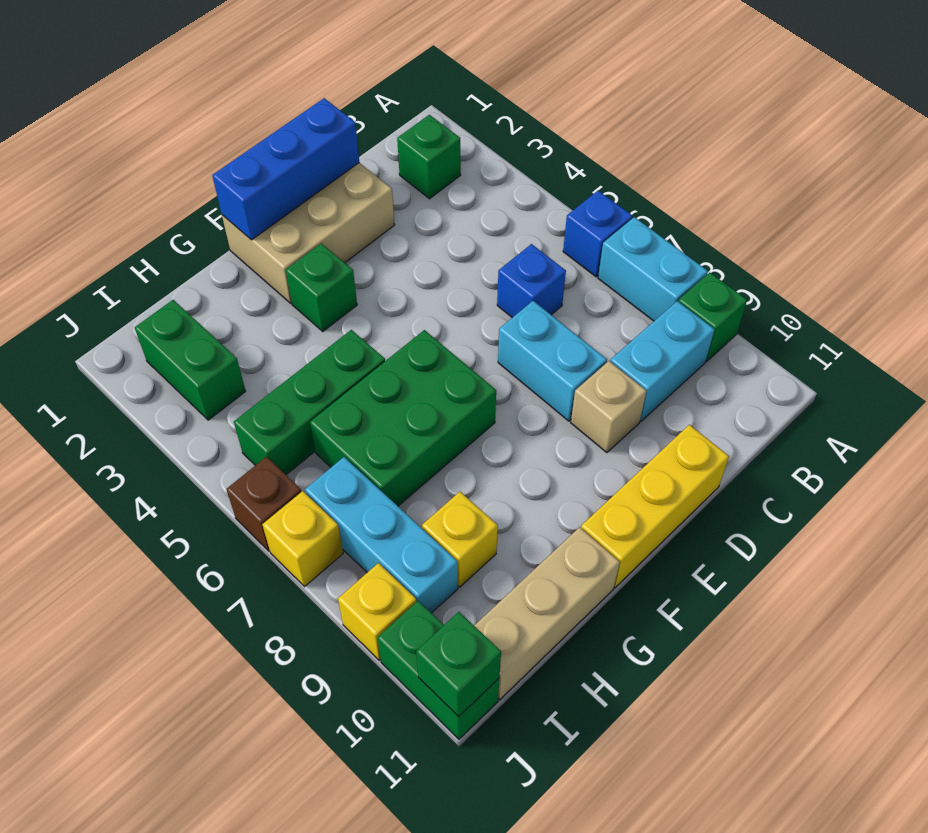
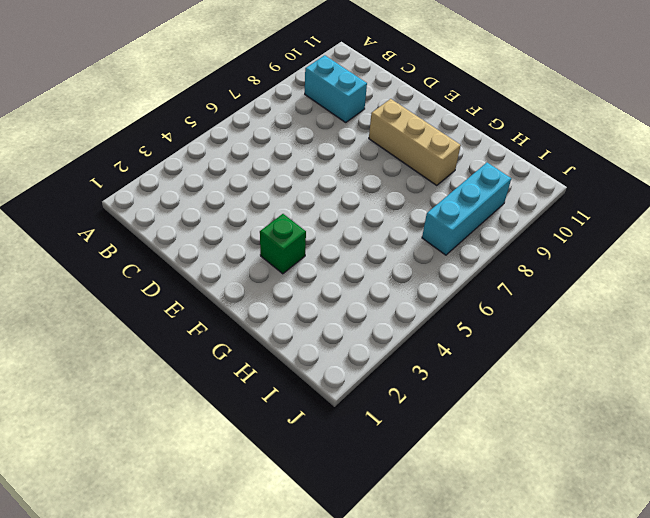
tan 1x3 brick [369,99,461,186] -> tan 1x3 brick moved to [474,527,620,700]
none -> blue 1x1 brick [563,191,632,277]
none -> cyan 1x2 brick [598,217,708,321]
none -> green 1x1 brick [678,273,747,362]

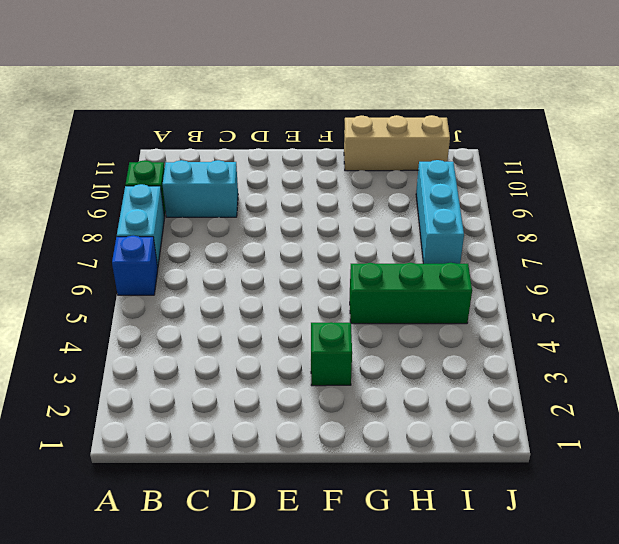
none -> green 1x1 brick [397,115,461,199]
none -> blue 1x1 brick [497,244,566,318]
none -> tan 2x3 brick [222,163,394,303]

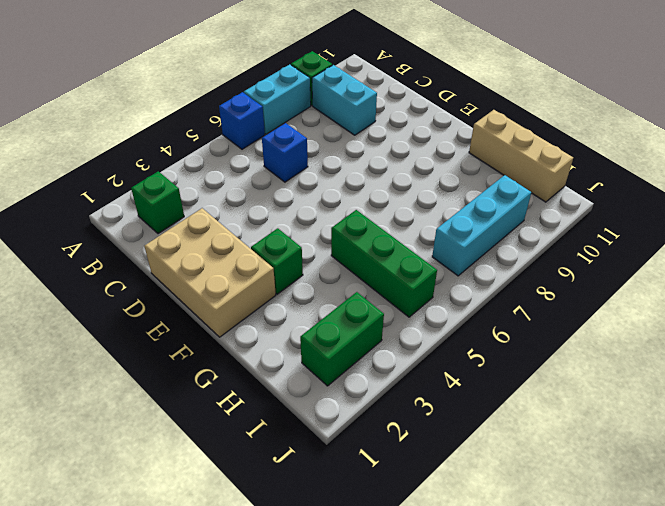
none -> cyan 1x2 brick [498,301,607,421]
none -> tan 1x1 brick [571,361,646,453]
none -> yellow 1x3 brick [581,425,729,587]

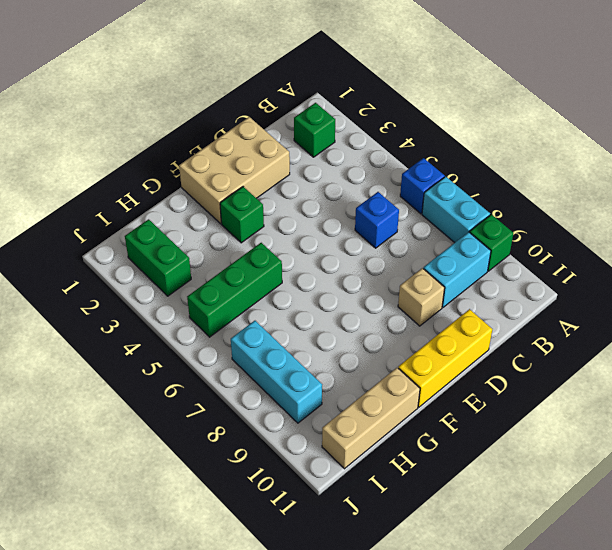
none -> cyan 1x2 brick [498,301,607,421]
none -> green 2x3 brick [310,330,496,506]
none -> yellow 1x1 brick [422,492,498,587]

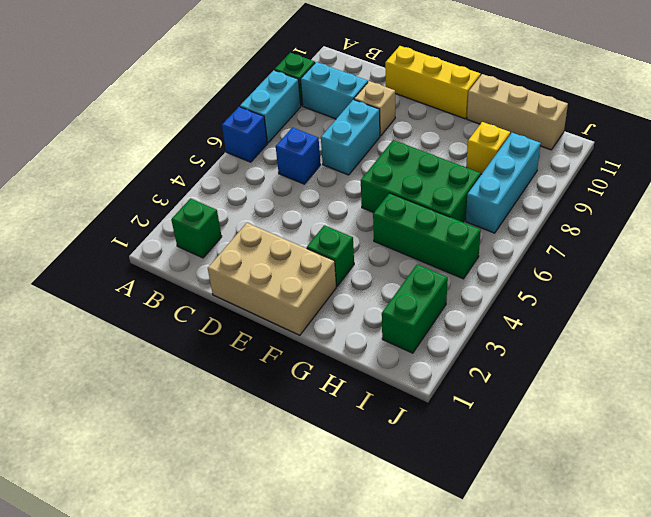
none -> brown 1x1 brick [227,457,302,551]
none -> yellow 1x1 brick [262,491,343,586]
none -> yellow 1x1 brick [338,563,416,660]

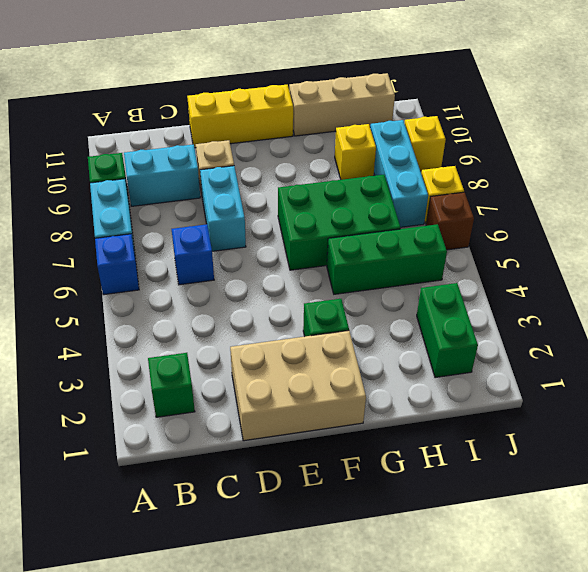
none -> green 1x2 brick [378,601,499,739]
none -> blue 1x3 brick [212,98,359,240]
none -> green 1x1 brick [416,612,501,717]

